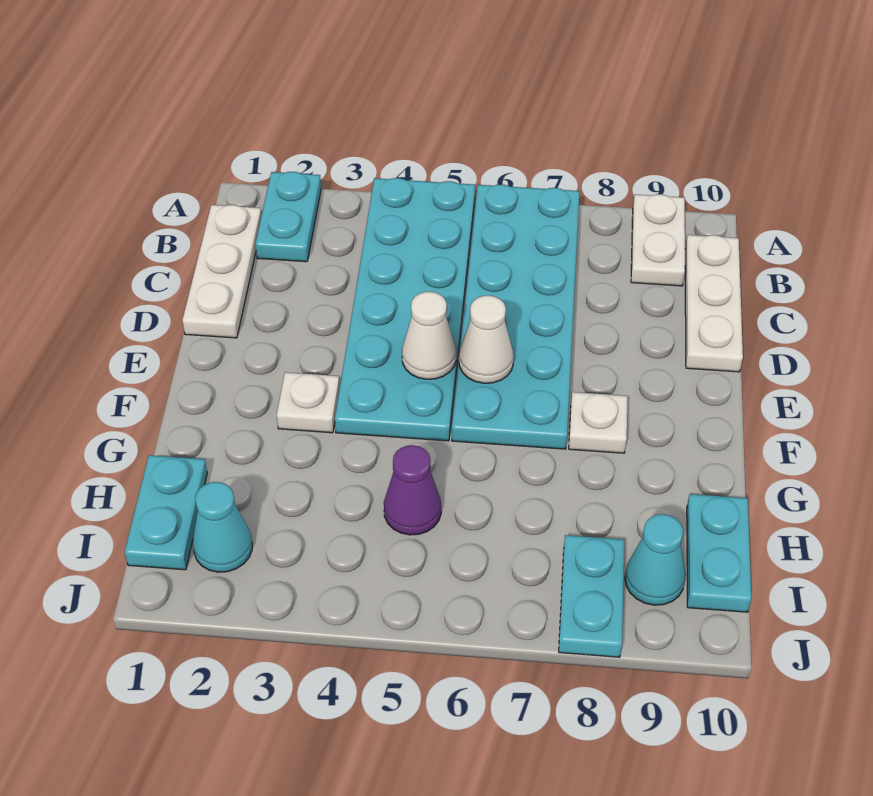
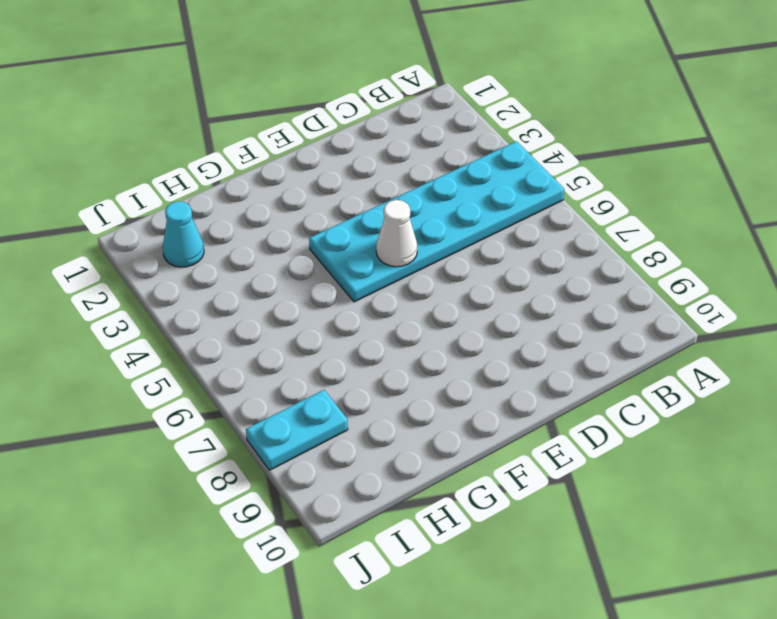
none -> cyan 1x2 plate [255,172,321,262]
none -> cyan 2x6 plate [452,185,580,449]
none -> white 1x2 plate [631,194,685,286]

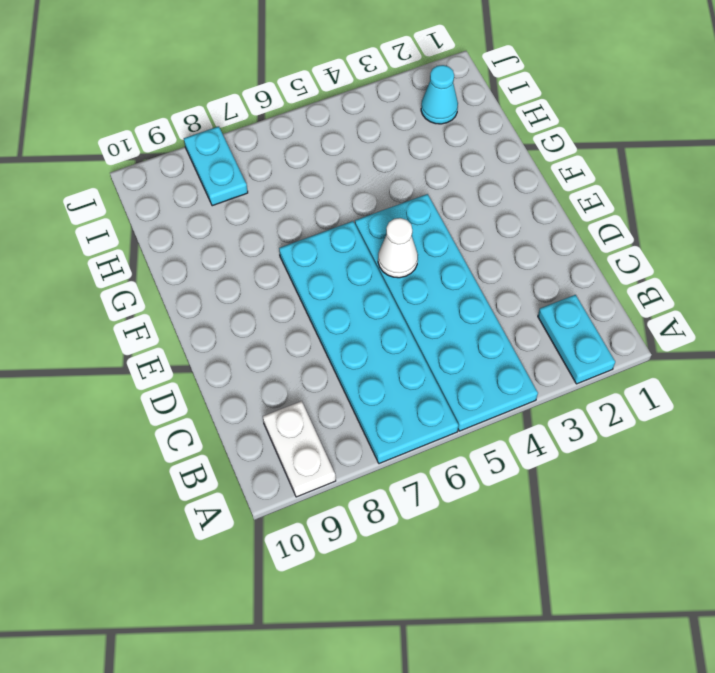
none -> white 1x3 plate [182,205,262,338]
none -> white 1x3 plate [685,235,743,372]
none -> white 1x1 plate [277,372,340,433]

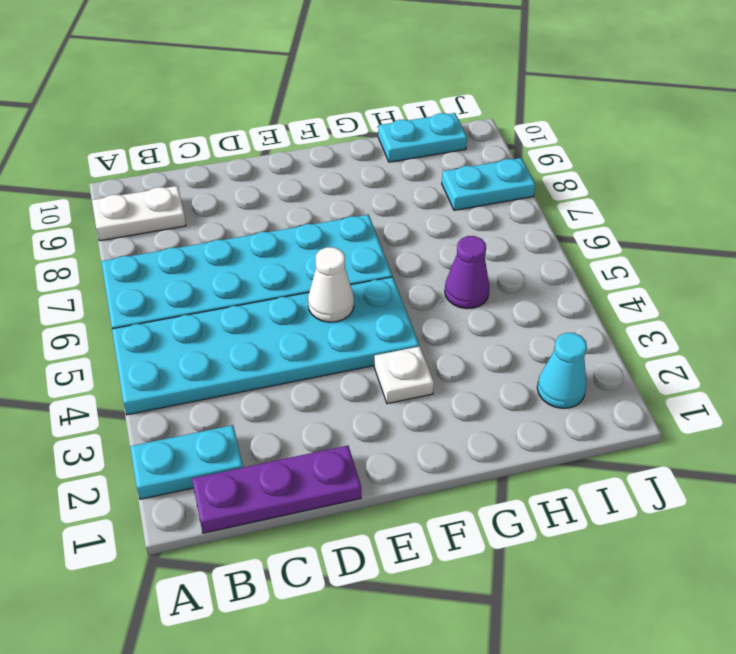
purple 1x3 plate [192,446,361,533] -> white 1x3 plate [182,205,262,338]
none -> white 1x3 plate [685,235,743,372]
none -> white 1x1 plate [569,392,628,453]
none -> cyan 1x2 plate [125,455,207,570]

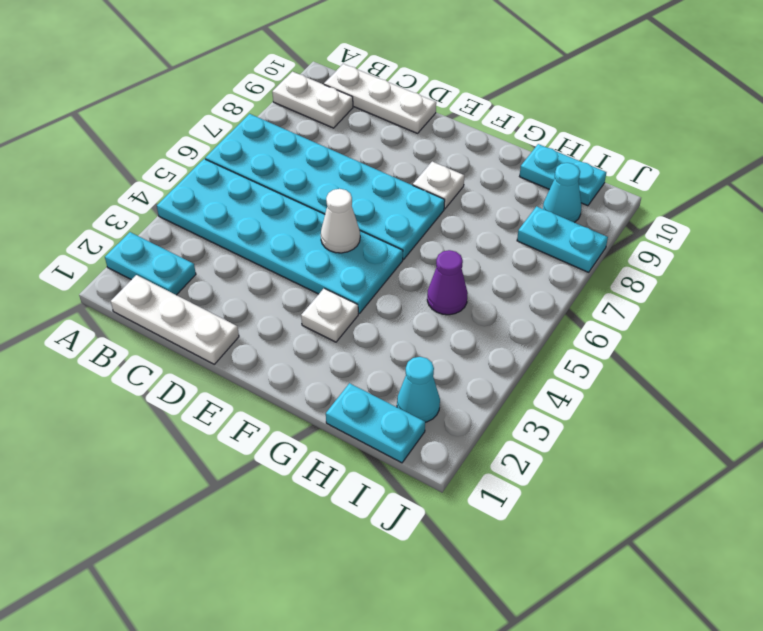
none -> white 1x1 cone [459,295,514,383]

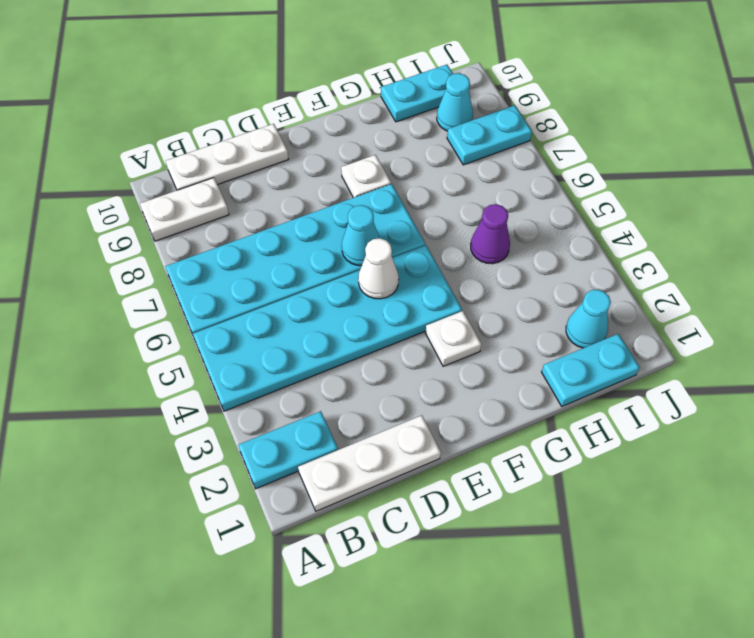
cyan 1x1 cone [342,205,380,266] -> white 1x1 cone [459,295,514,383]

